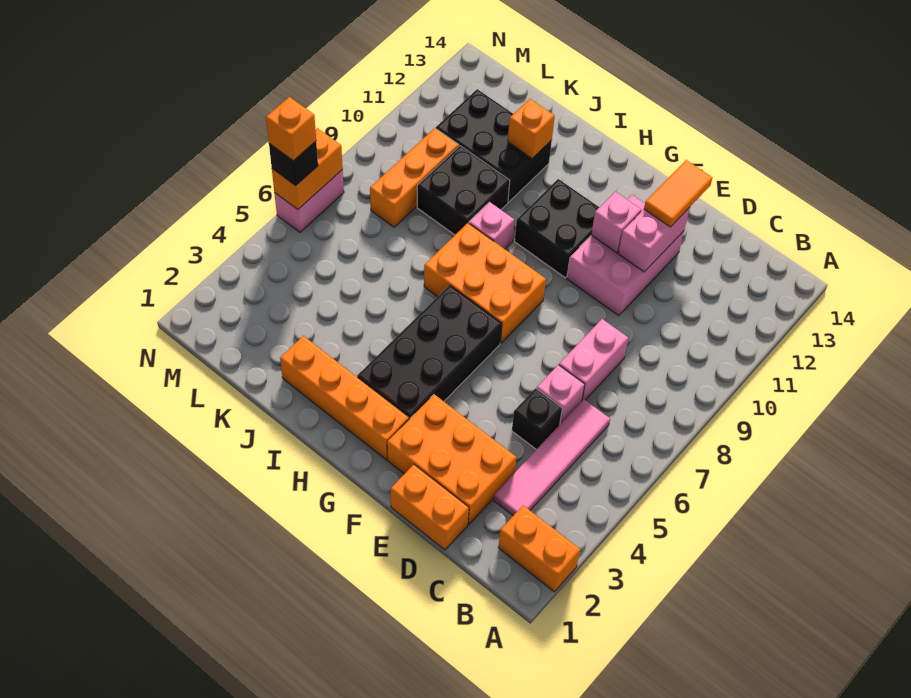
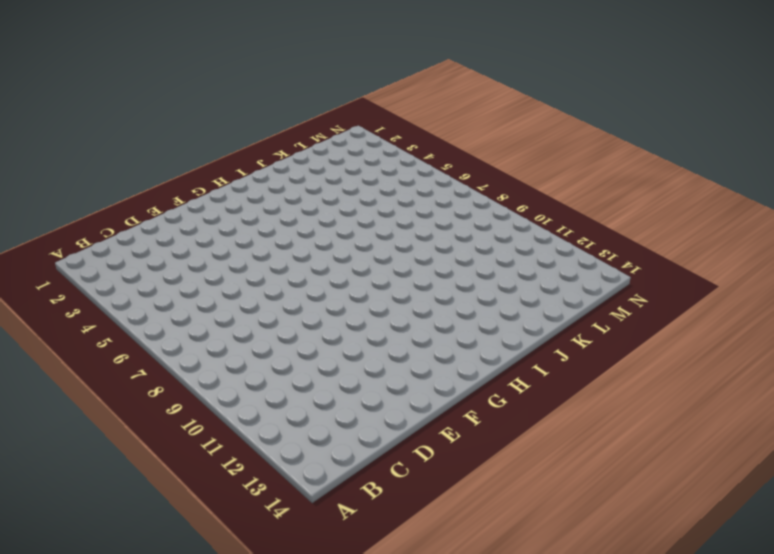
none -> orange 1x2 brick [498,505,580,592]
none -> pink 1x4 tile [494,399,610,516]
none -> orange 1x2 brick [391,465,469,550]

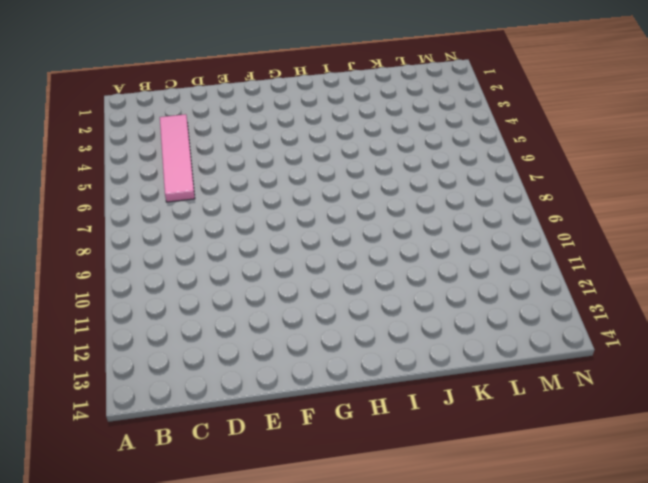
none -> orange 1x2 brick [498,505,580,592]
none -> orange 1x2 brick [391,465,469,550]
none -> orange 2x3 brick [387,394,516,525]

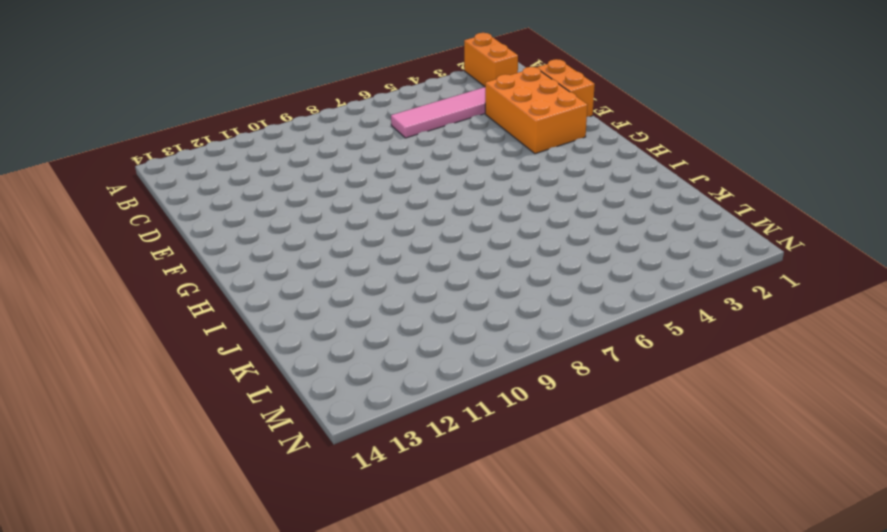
none -> black 1x1 brick [512,388,562,449]
none -> pink 1x1 brick [537,365,585,424]
none -> pink 1x2 brick [559,319,628,400]

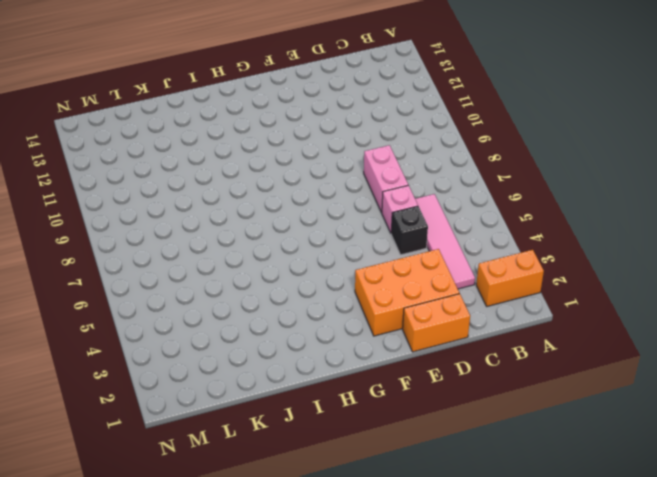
none -> pink 2x3 brick [567,195,684,316]
none -> orange 1x4 brick [280,336,409,460]
none -> black 2x4 brick [357,285,502,419]

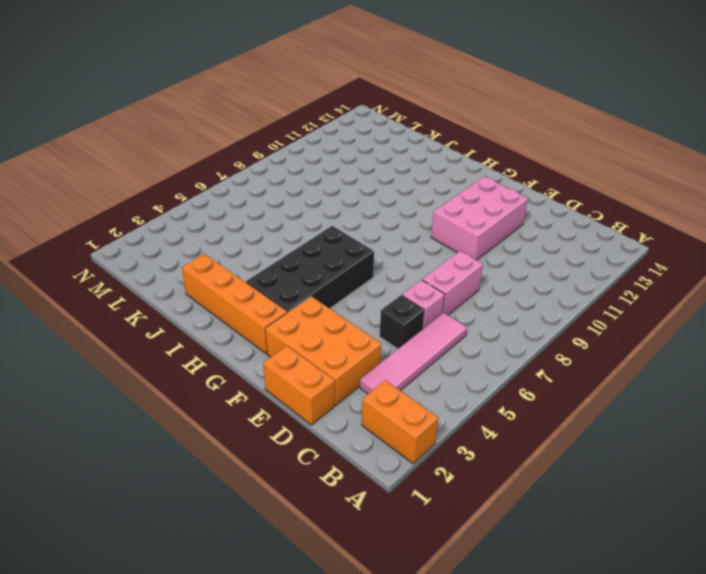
none -> orange 2x3 brick [424,223,546,343]
none -> black 2x2 brick [515,179,599,278]
none -> pink 1x1 brick [469,202,514,249]

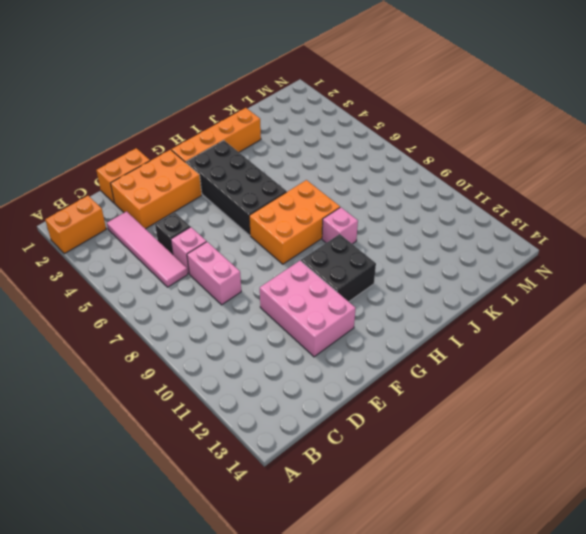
none -> black 2x2 brick [417,146,510,235]
none -> black 2x3 brick [436,89,552,202]
none -> orange 1x3 brick [370,128,459,227]

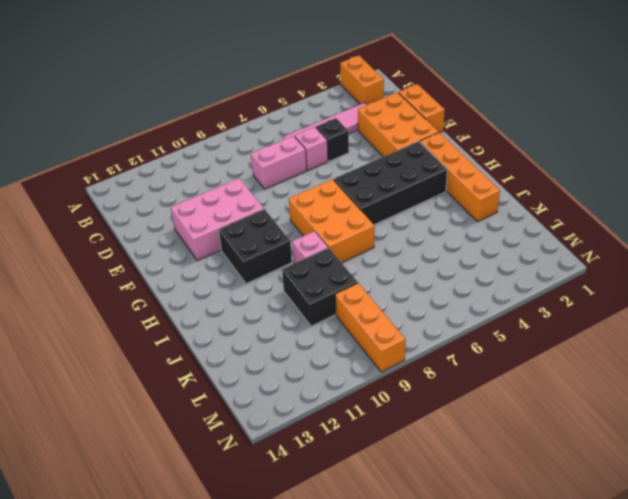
orange 1x3 brick [335,283,405,372] -> orange 1x3 brick turned to [370,128,459,227]
none -> black 2x3 brick [436,89,552,202]
none -> pink 1x2 brick [274,170,344,232]
none -> pink 1x2 brick [618,207,690,272]

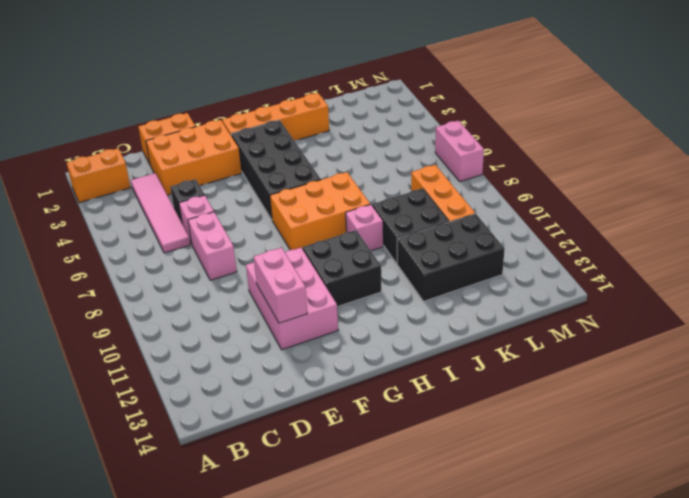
none -> pink 1x1 brick [591,192,641,253]
none -> orange 1x1 brick [508,99,555,158]
none -> orange 1x2 brick [272,128,343,209]

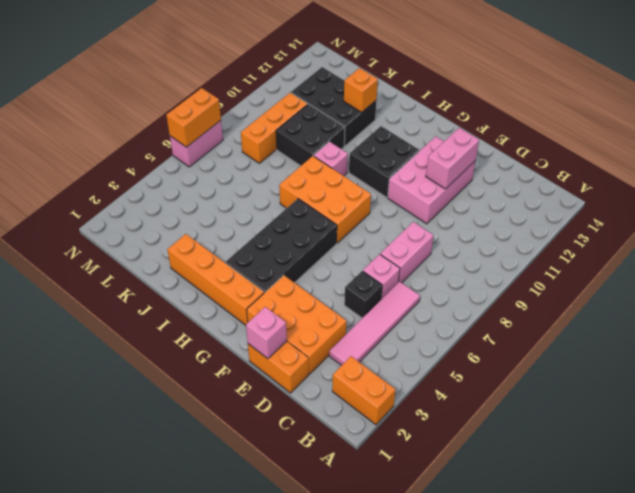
pink 1x1 brick [246,307,287,359] -> pink 1x1 brick moved to [591,192,641,253]
none -> orange 1x2 tile [644,160,713,227]
none -> black 1x1 brick [269,141,318,186]
none -> orange 1x1 brick [266,97,316,161]

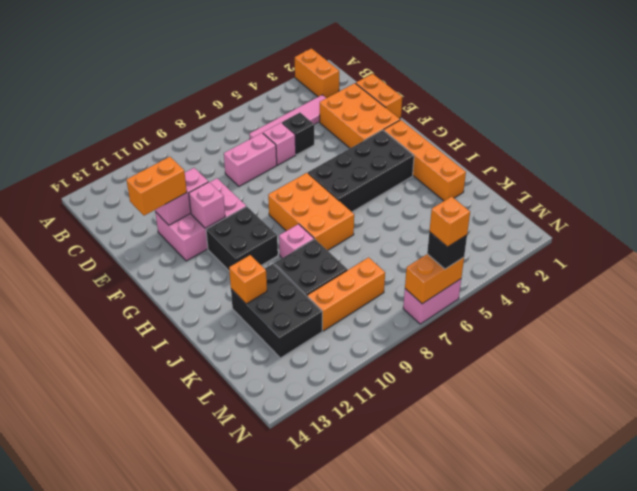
orange 1x2 brick [127,157,187,216] -> orange 1x2 tile [644,160,713,227]

